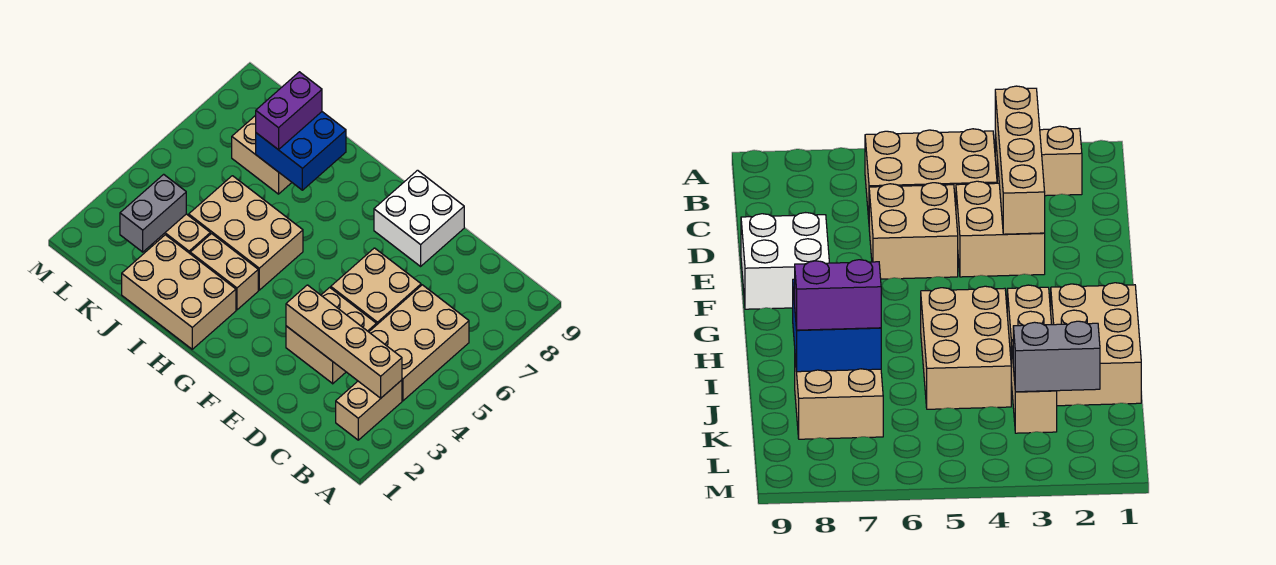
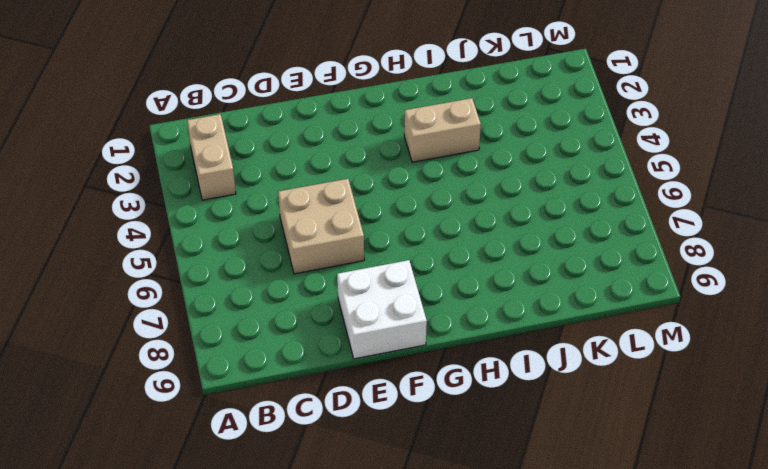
none -> tan 2x3 brick [369,285,469,401]
none -> tan 2x2 brick [286,287,376,384]
none -> tan 2x3 brick [122,235,236,349]

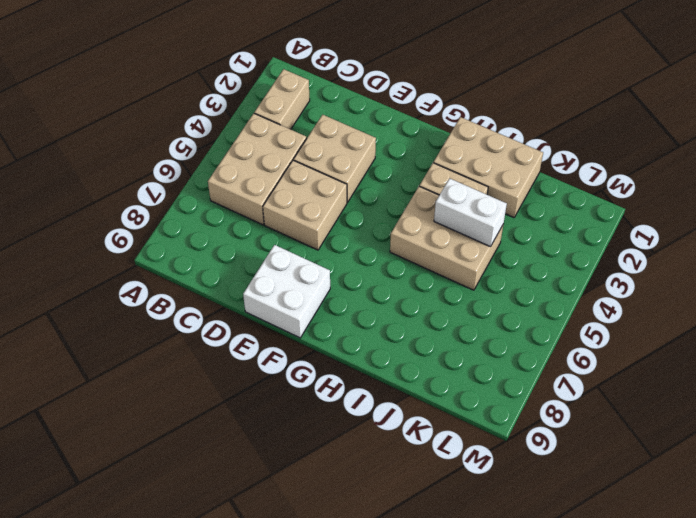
white 1x2 brick [434,178,507,247] -> none
none -> tan 1x2 brick [152,214,210,253]
none -> tan 2x2 brick [232,115,292,194]
none -> tan 1x4 brick [286,285,402,398]

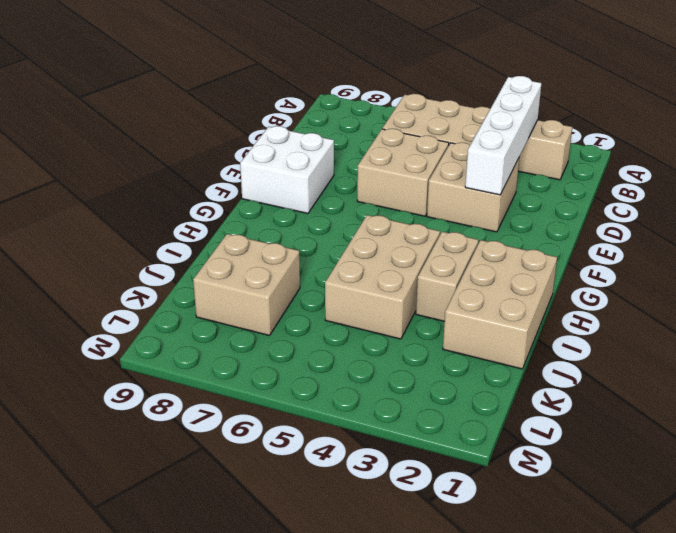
white 1x4 brick [465,76,541,195] -> tan 1x4 brick [286,285,402,398]
none -> tan 1x2 brick [152,214,210,253]
none -> blue 2x2 brick [256,112,346,190]
none -> grey 1x2 brick [120,174,186,252]

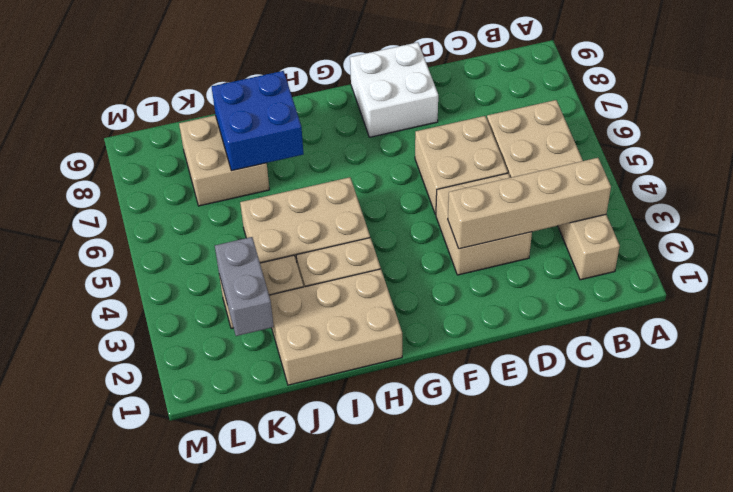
none -> purple 1x2 brick [256,72,322,150]

